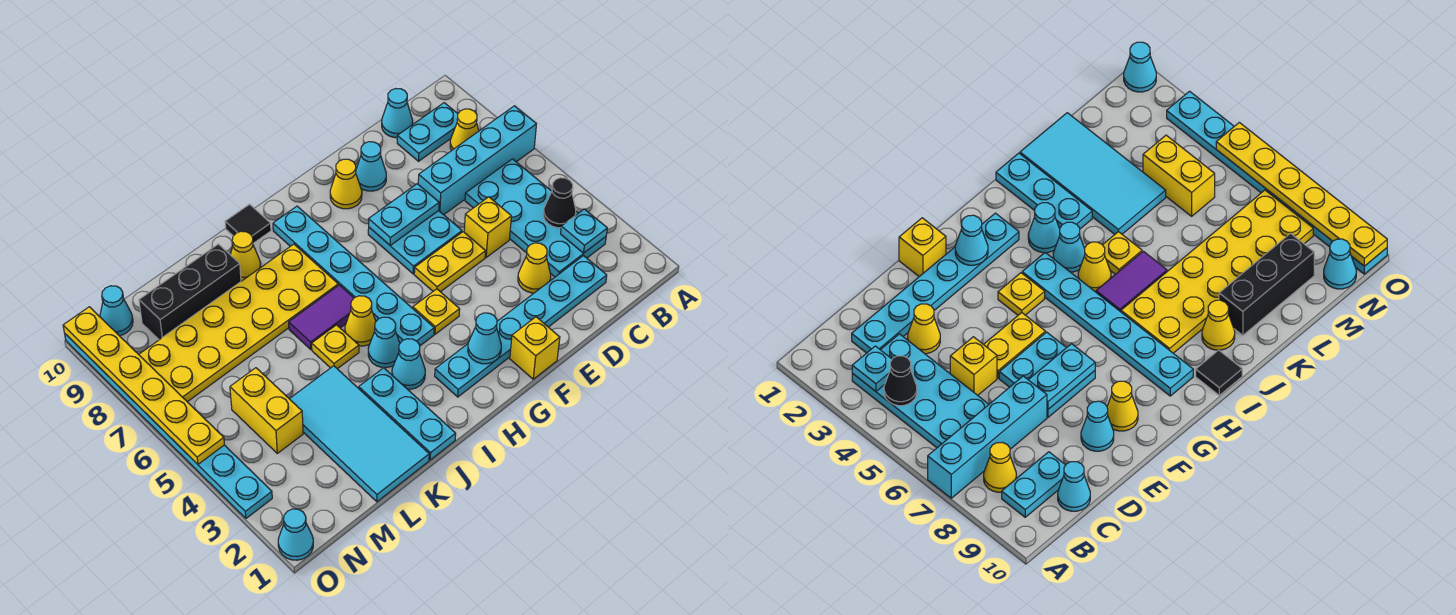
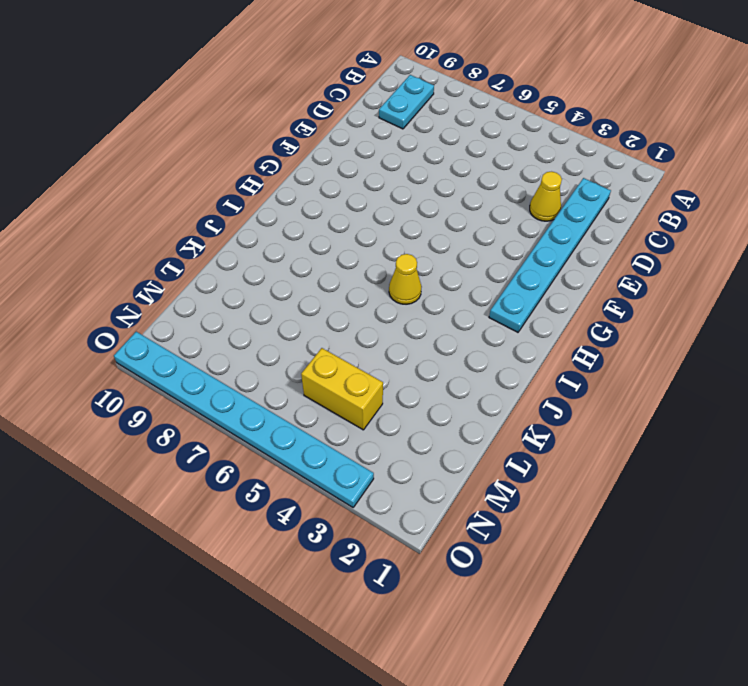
none -> cyan 1x4 brick [418,106,536,215]
none -> cyan 2x4 plate [465,159,606,277]
none -> yellow 1x1 cone [450,109,479,151]
none -> cyan 1x1 cone [382,89,413,138]

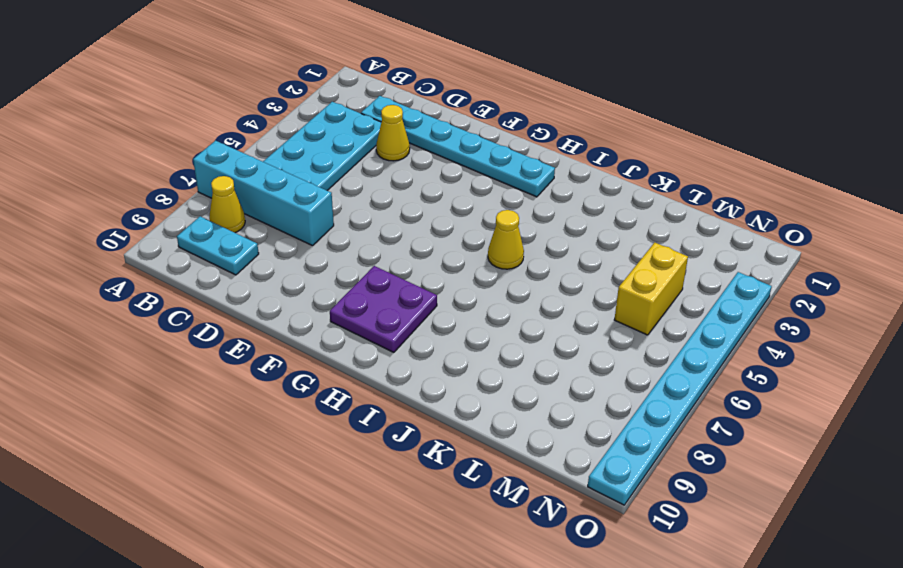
purple 2x2 plate [330,266,437,352] -> cyan 1x6 plate [273,206,434,346]
none -> cyan 1x1 cone [382,89,413,138]
none -> yellow 1x1 brick [464,197,511,257]
none -> yellow 1x2 plate [414,232,486,292]
none -> cyan 2x2 plate [368,211,462,274]

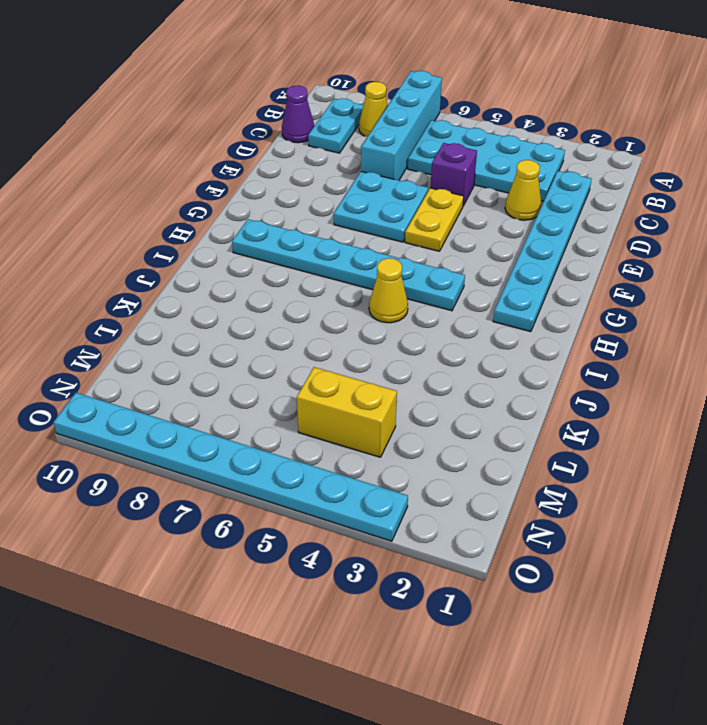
purple 1x1 cone [282,86,314,143] -> cyan 1x1 cone [382,89,413,138]
purple 1x1 brick [431,143,477,206] -> yellow 1x1 brick [464,197,511,257]
none -> cyan 1x1 cone [356,142,386,191]
none -> yellow 1x1 brick [510,317,560,379]
none -> yellow 1x1 cone [330,159,362,209]
none -> yellow 1x1 plate [413,289,460,334]

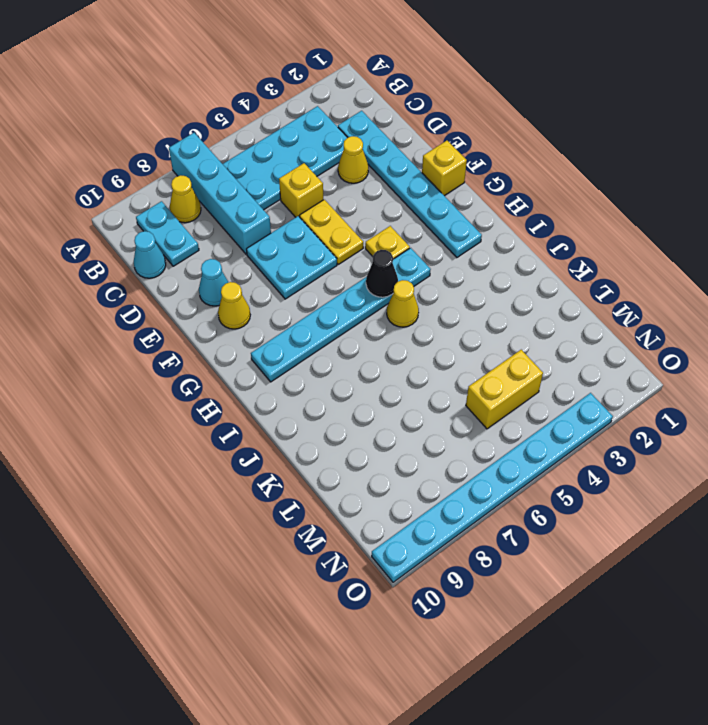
black 1x1 cone [366,250,398,297] -> black 1x1 cone moved to [543,178,576,228]
none -> cyan 1x1 cone [392,339,425,389]
none -> cyan 1x1 cone [368,317,400,368]
none -> purple 1x2 tile [289,285,354,349]
none -> yellow 2x6 plate [139,244,338,402]

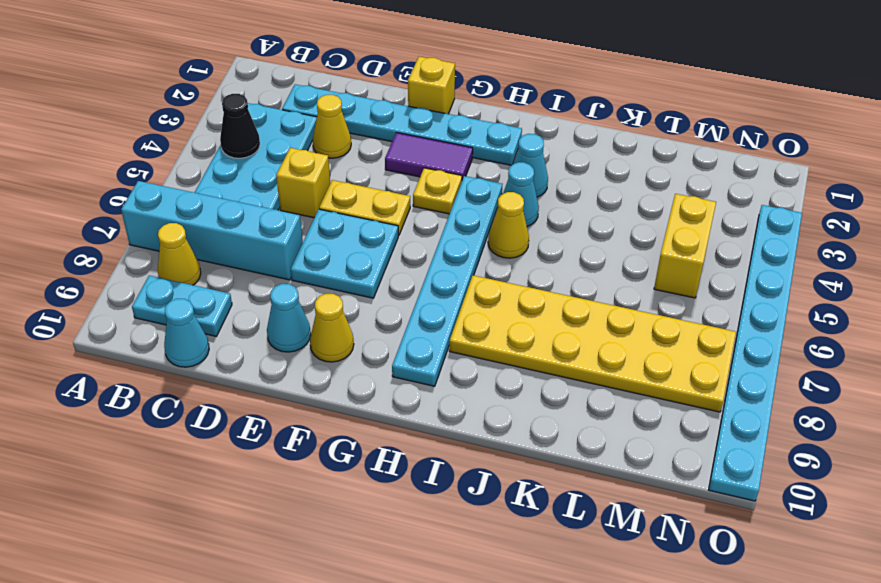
purple 1x2 tile [385,133,473,180] -> purple 1x2 tile moved to [289,285,354,349]
none -> black 1x1 tile [225,204,271,243]
none -> cyan 1x3 plate [359,368,456,460]
none -> yellow 1x1 plate [312,325,359,369]
none -> yellow 1x1 cone [230,231,261,281]

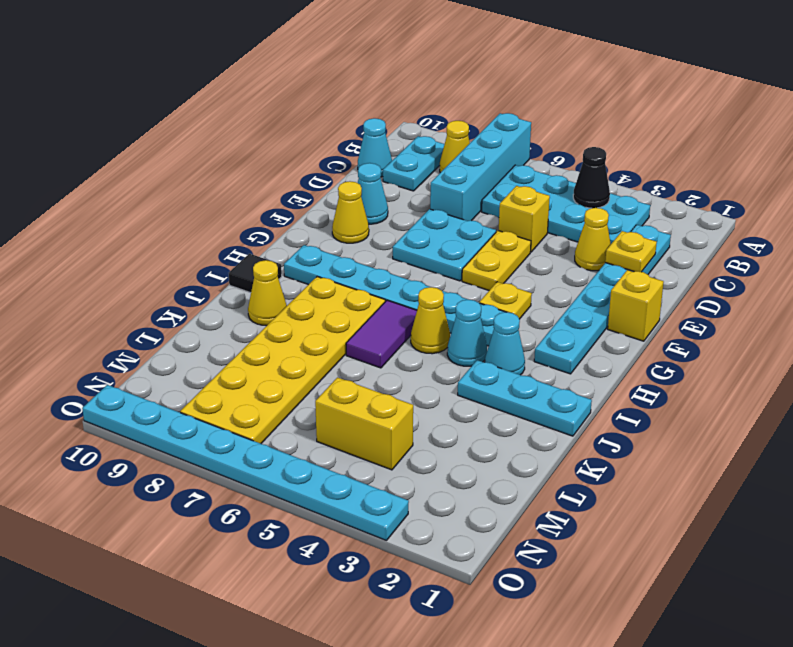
yellow 1x1 plate [605,231,657,272] -> yellow 1x1 plate moved to [312,325,359,369]
none -> cyan 2x4 tile [290,366,429,502]
none -> black 1x3 brick [139,244,241,340]
none -> cyan 1x1 cone [100,286,133,336]
none -> cyan 1x1 cone [278,509,313,560]

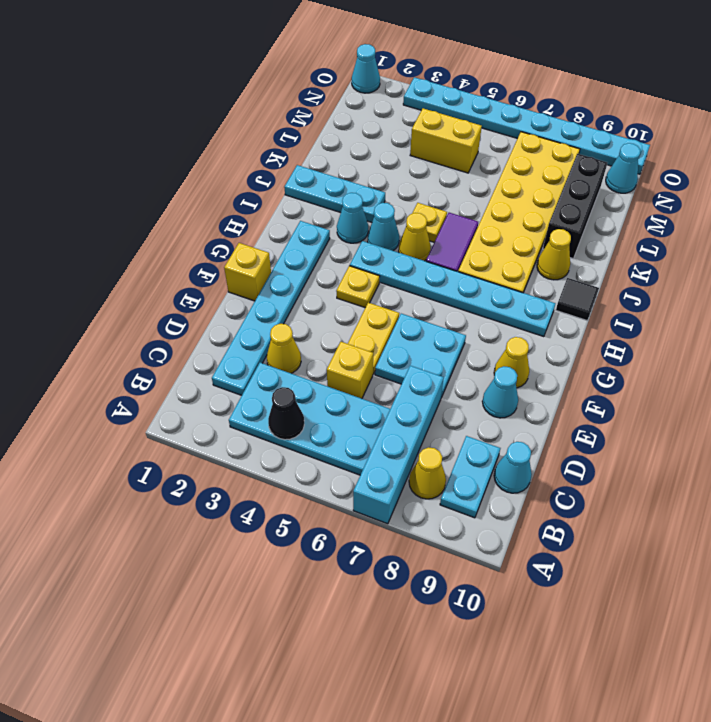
none -> cyan 2x4 tile [290,366,429,502]
none -> cyan 1x1 plate [561,209,607,253]
none -> cyan 1x2 plate [369,184,439,246]
none -> cyan 1x1 cone [468,313,501,364]

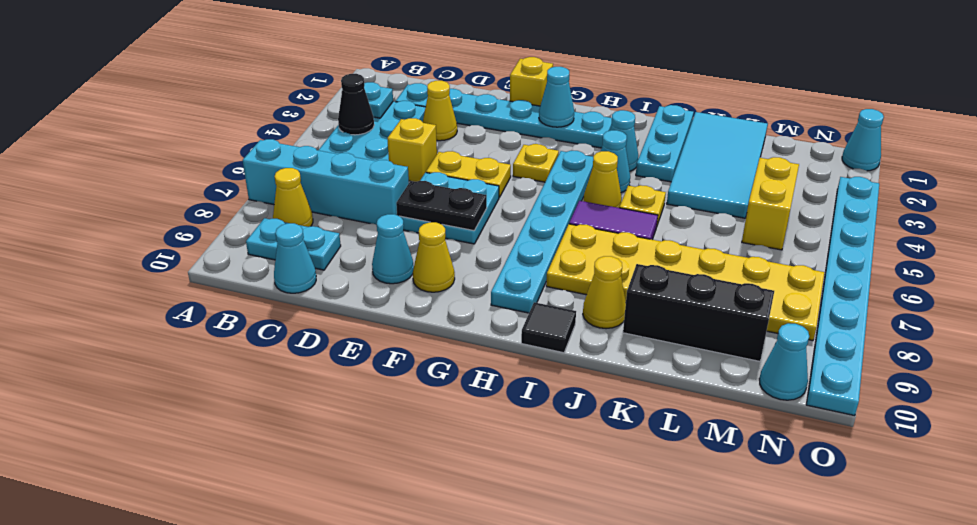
black 1x2 plate [396,181,487,231] -> cyan 1x2 plate [369,184,439,246]
none -> yellow 1x6 plate [63,307,224,464]

